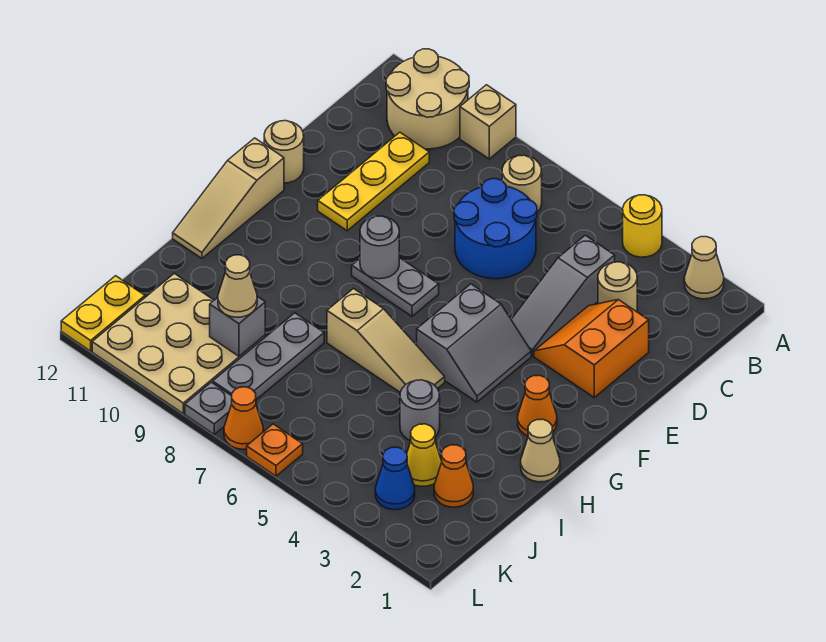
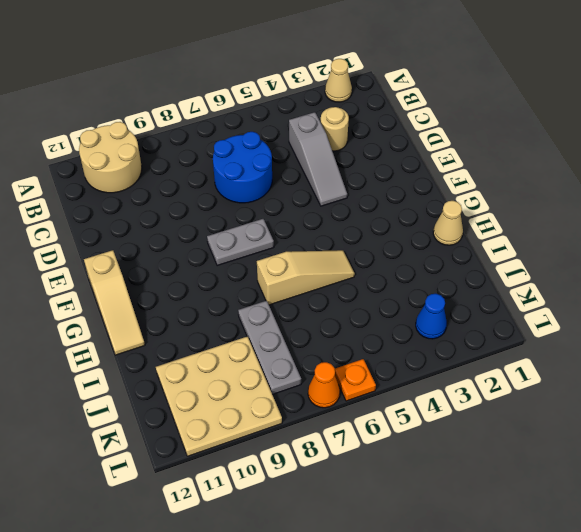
none -> yellow 1x1 round brick [623,195,662,257]
none -> tan 1x1 brick [460,85,516,159]
none -> tan 1x1 round brick [502,155,542,212]
none -> yellow 1x3 plate [318,132,429,231]

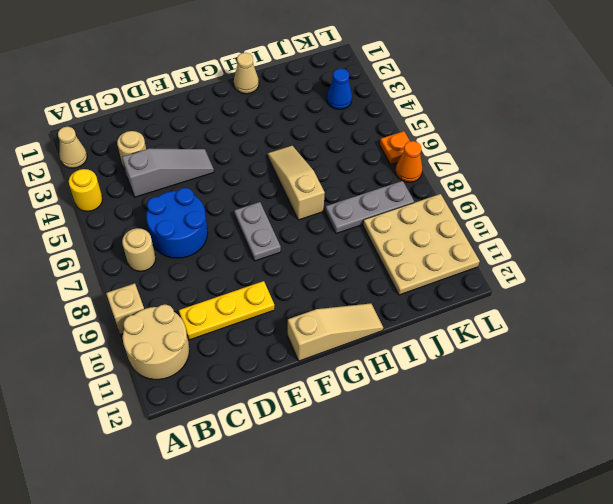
none -> orange 2x2 slope [534,300,649,397]
none -> tan 1x1 round brick [264,121,304,183]
none -> grey 2x2 slope [417,284,531,402]
none -> orange 1x1 cone [518,375,557,436]

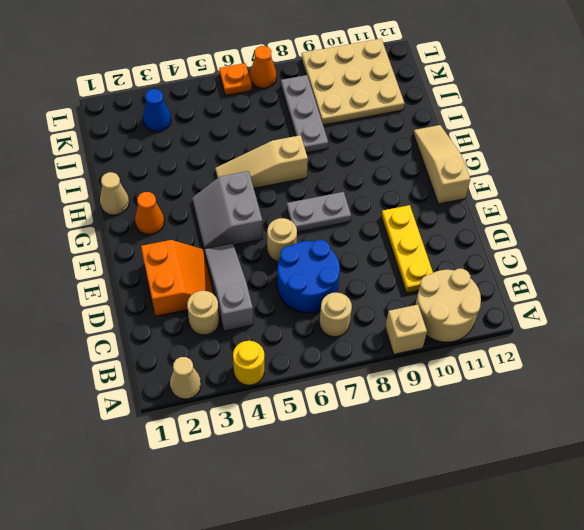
tan 1x1 round brick [267,218,297,262] -> tan 1x1 round brick moved to [264,121,304,183]
none -> grey 1x1 round brick [400,380,440,441]
none -> orange 1x1 cone [434,445,473,507]
none -> yellow 1x1 cone [407,424,442,486]
none -> yellow 1x2 plate [61,276,145,351]

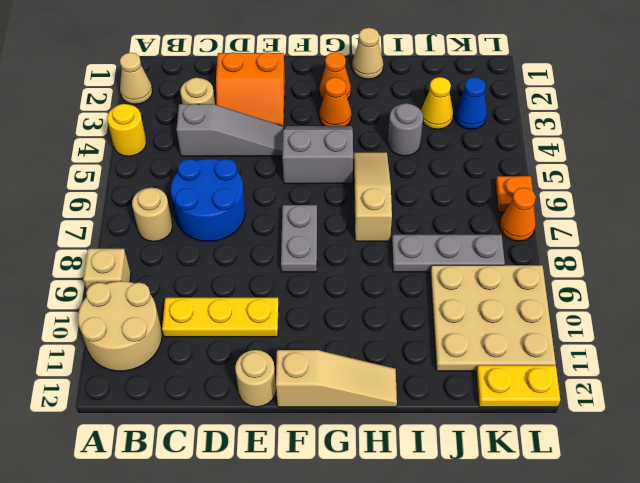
orange 1x1 cone [319,77,351,126] -> orange 1x1 cone moved to [434,445,473,507]
none -> grey 1x1 plate [185,382,232,434]
none -> grey 1x1 round brick [360,216,399,279]
none -> grey 1x1 brick [210,296,265,356]
none -> tan 1x1 cone [218,255,257,317]

